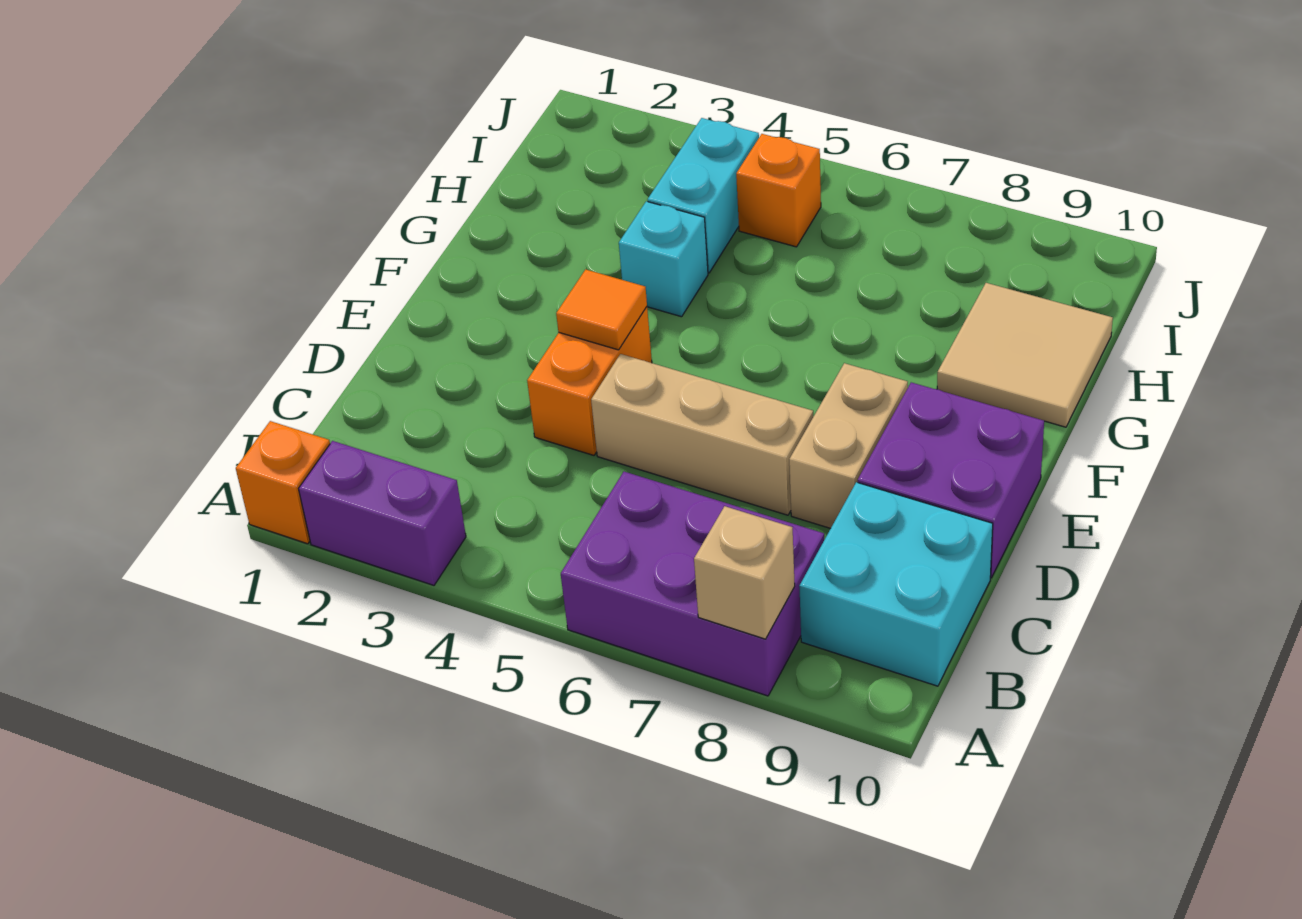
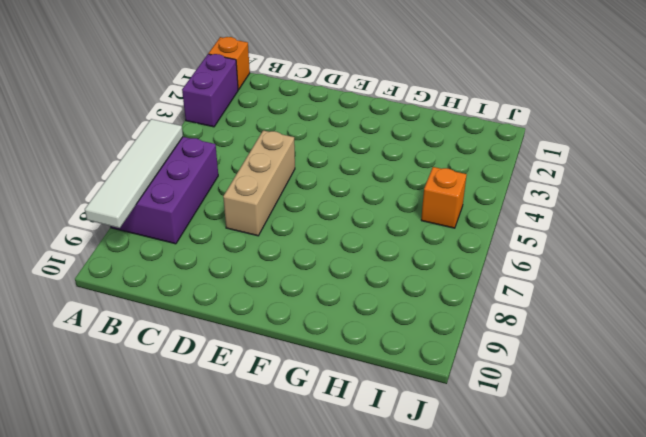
white 1x4 tile [85,119,183,228] -> tan 1x1 brick [694,506,795,639]
none -> cyan 2x2 brick [799,482,993,686]
none -> orange 1x2 brick [527,307,652,455]
none -> tan 1x2 brick [789,363,908,528]

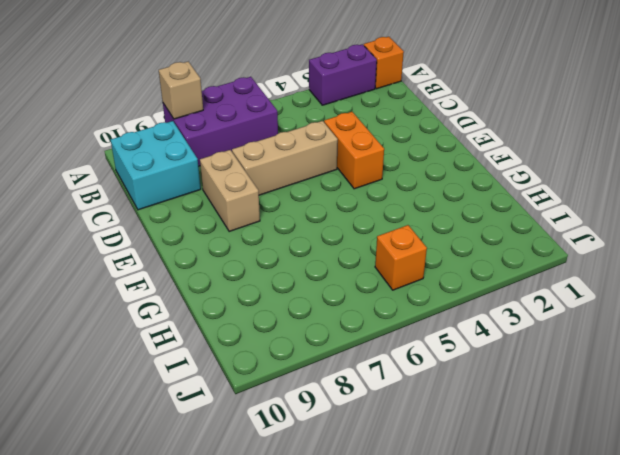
none -> purple 2x2 brick [858,382,1044,578]
none -> cyan 1x1 brick [619,201,708,317]
none -> tan 2x2 tile [937,283,1113,427]

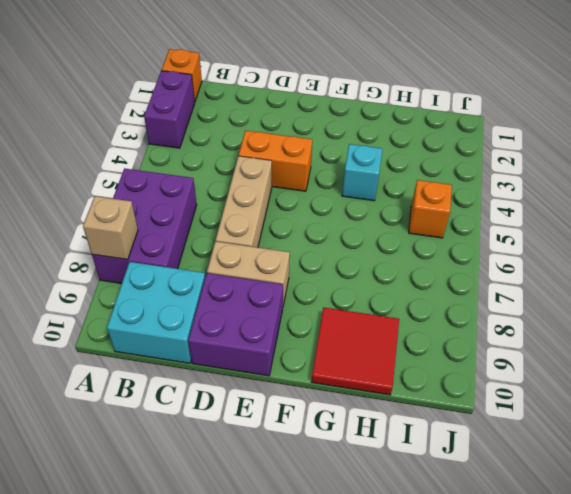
red 2x2 tile [312,307,399,395] -> tan 2x2 tile [937,283,1113,427]
none -> cyan 1x2 brick [648,118,759,273]
none -> orange 1x1 tile [556,269,647,350]

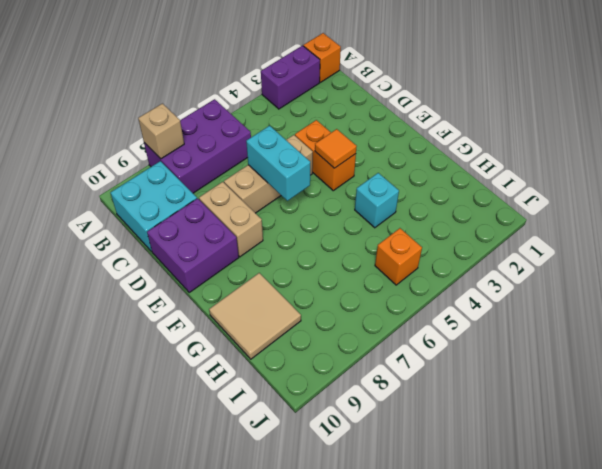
cyan 1x2 brick [246,126,310,201] -> cyan 1x2 brick moved to [648,118,759,273]

